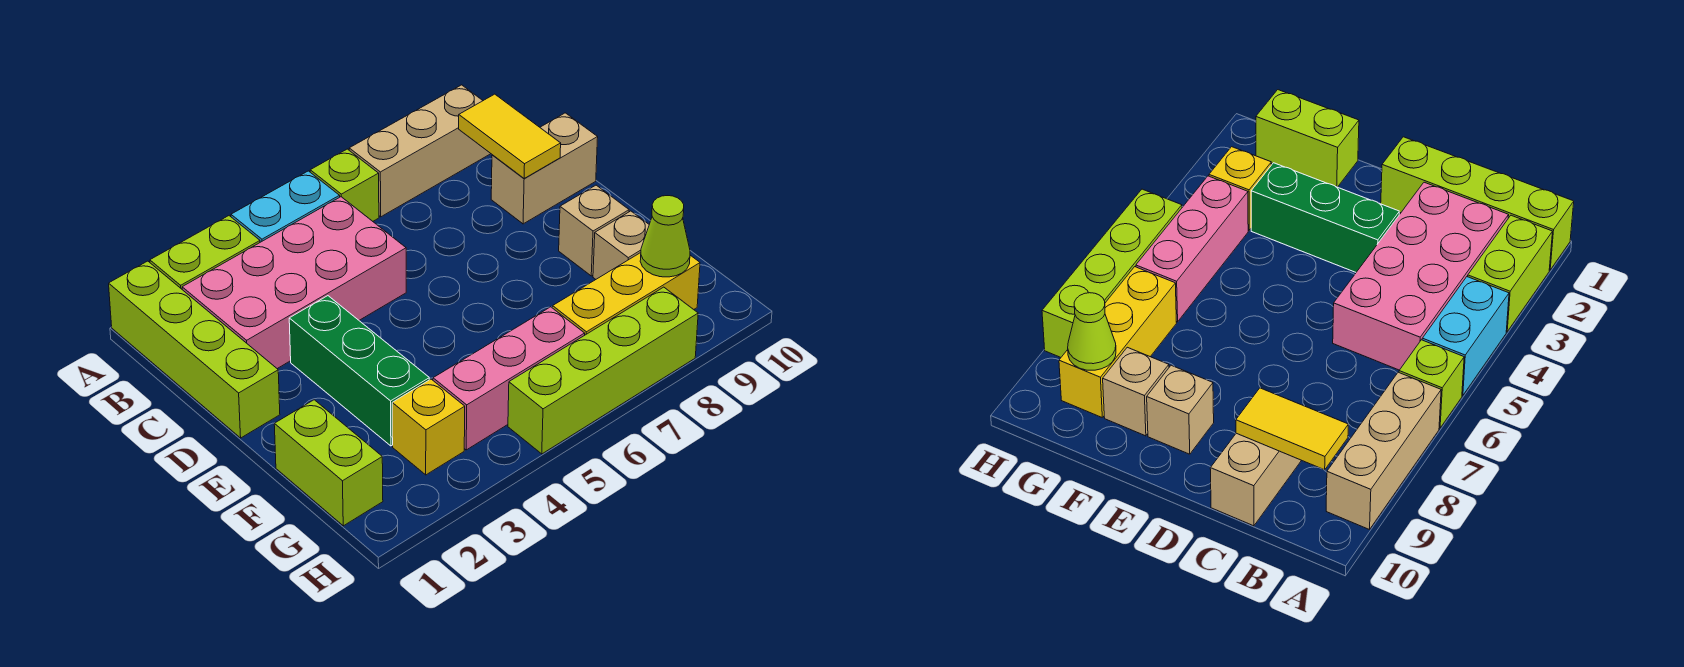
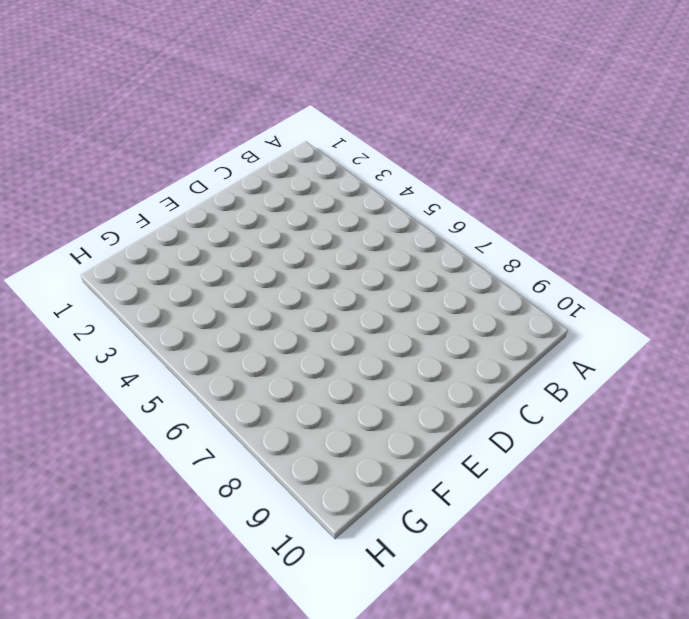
none -> lime 1x4 brick [109,261,280,438]
none -> lime 1x2 brick [150,216,260,289]
none -> cyan 1x2 brick [231,171,340,242]

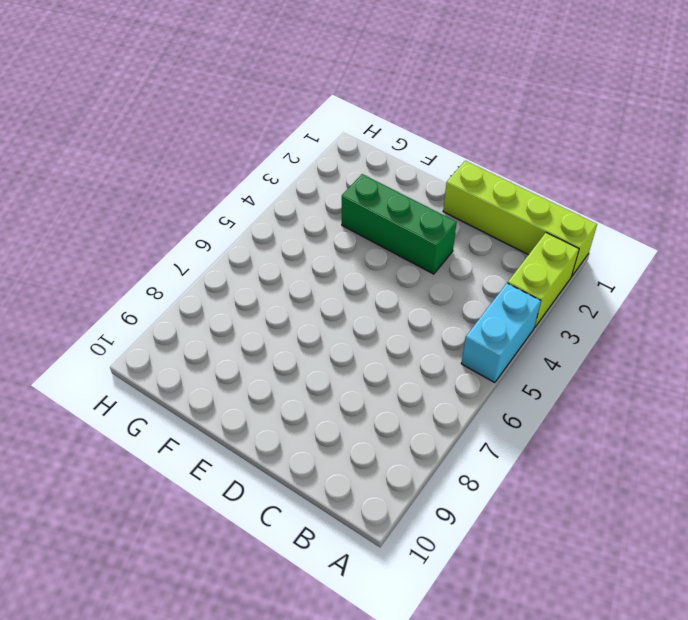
none -> lime 1x1 brick [310,149,379,221]
none -> tan 1x3 brick [349,85,491,217]
none -> pink 2x4 brick [182,197,406,369]

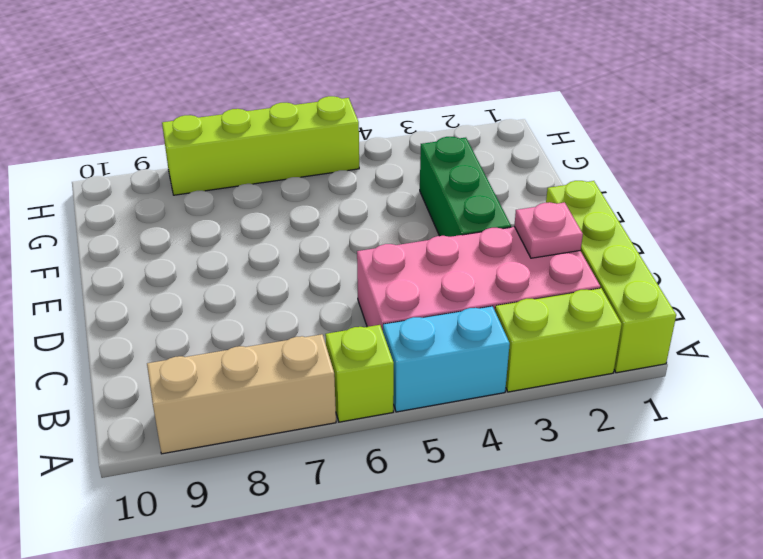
pink 1x1 plate [514,202,583,258] -> none
none -> tan 1x2 brick [491,113,598,224]
none -> tan 1x1 brick [559,185,629,276]
none -> lime 1x2 brick [274,400,383,526]

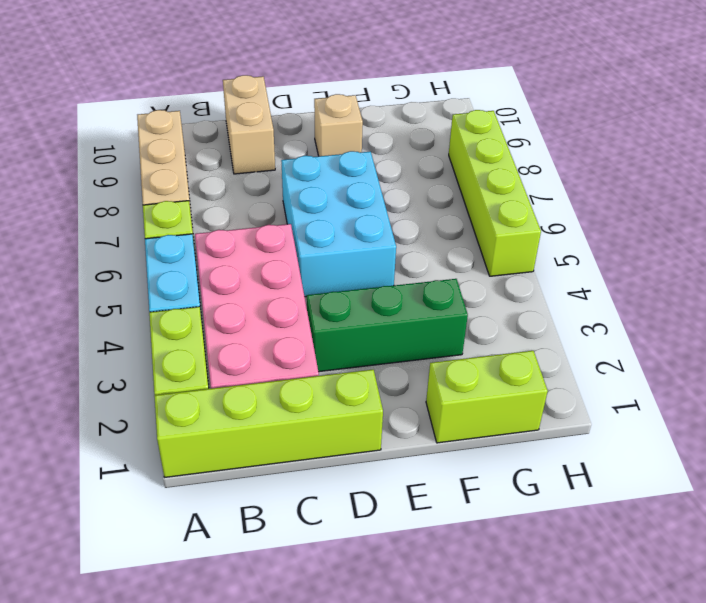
cyan 2x3 brick [281,151,396,297] -> none
none -> tan 1x1 brick [593,211,649,279]
none -> yellow 1x1 brick [392,379,465,475]
none -> pink 1x3 brick [433,307,585,450]

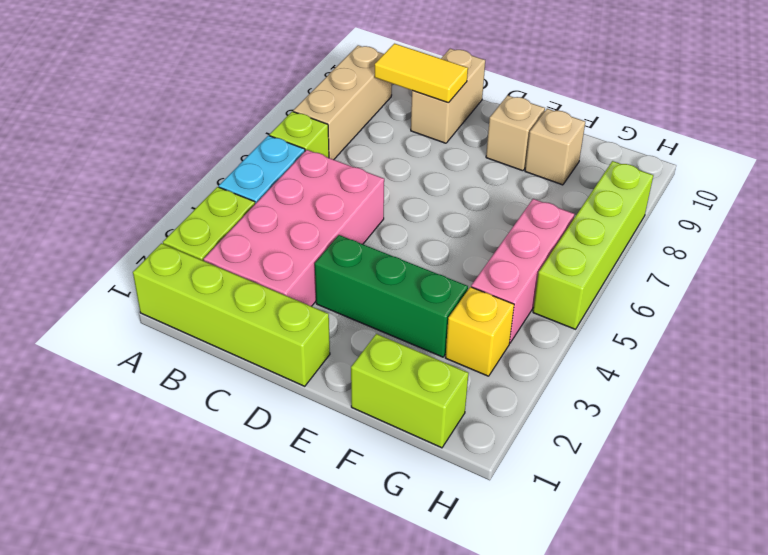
none -> yellow 1x3 brick [553,253,700,335]
none -> lime 1x1 cone [640,196,690,277]

